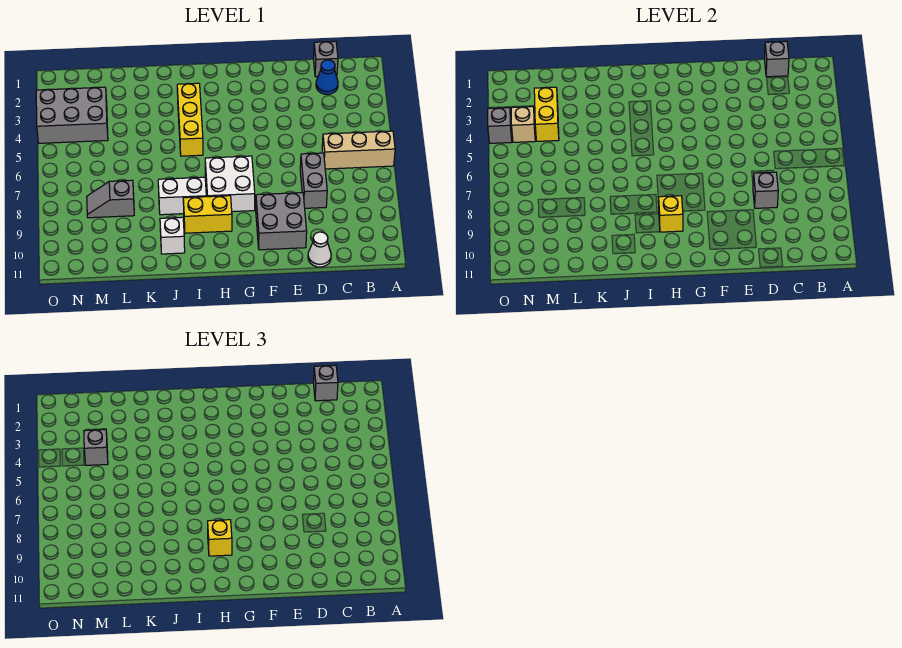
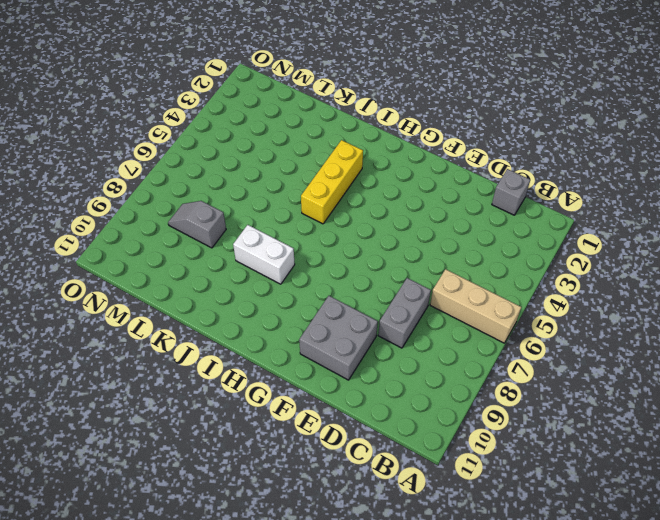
none -> blue 1x1 cone [316,60,338,94]
none -> white 1x1 cone [308,232,331,267]
none -> white 2x2 brick [205,156,255,212]

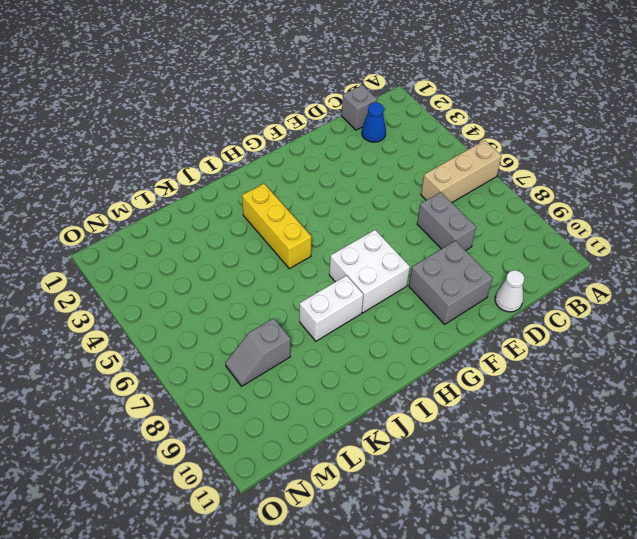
none -> yellow 1x2 brick [183,196,232,233]
none -> white 1x1 brick [160,217,185,254]
none -> grey 2x3 brick [36,87,108,143]

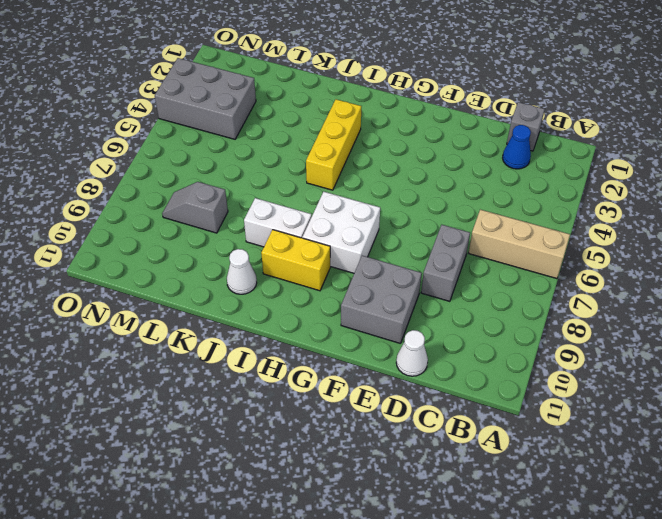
white 1x1 cone [227,249,257,294] -> white 1x1 brick [160,217,185,254]
none -> grey 1x1 brick [765,41,789,77]
none -> grey 1x1 brick [753,172,778,208]
none -> yellow 1x1 brick [659,196,683,232]

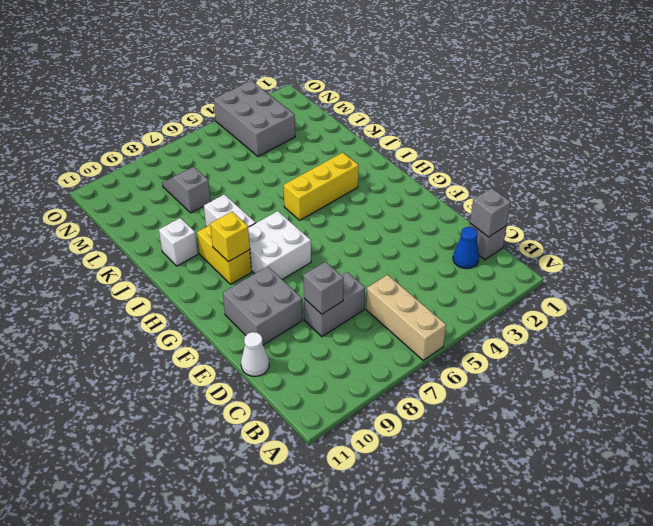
none -> yellow 1x2 brick [534,87,559,141]
none -> tan 1x1 brick [511,107,535,142]
none -> grey 1x1 brick [488,108,512,143]

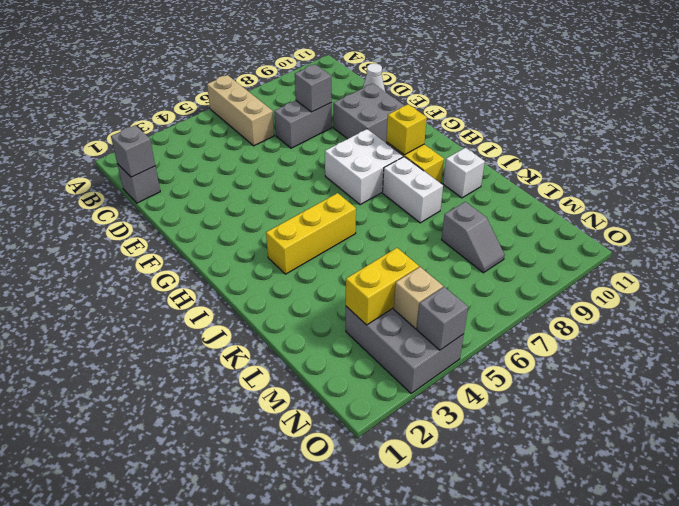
none -> blue 1x1 cone [316,60,338,94]
none -> grey 1x1 brick [314,365,338,401]
none -> yellow 1x1 brick [208,520,232,556]

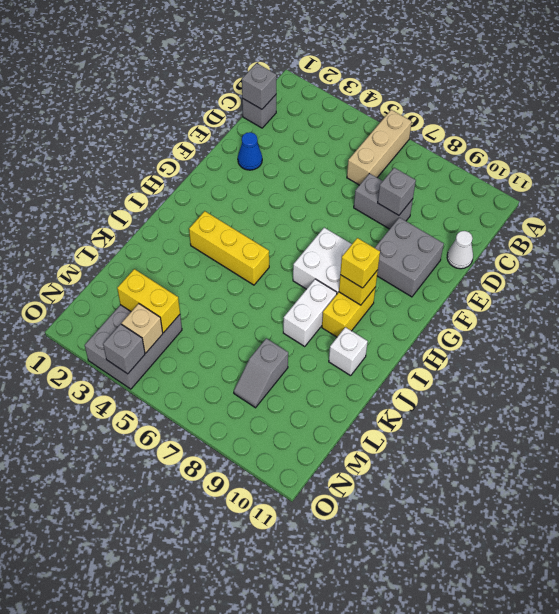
blue 1x1 cone [238,132,262,170] -> blue 1x1 cone moved to [316,60,338,94]
none -> grey 1x1 brick [314,365,338,401]
none -> grey 1x1 brick [84,430,108,465]

